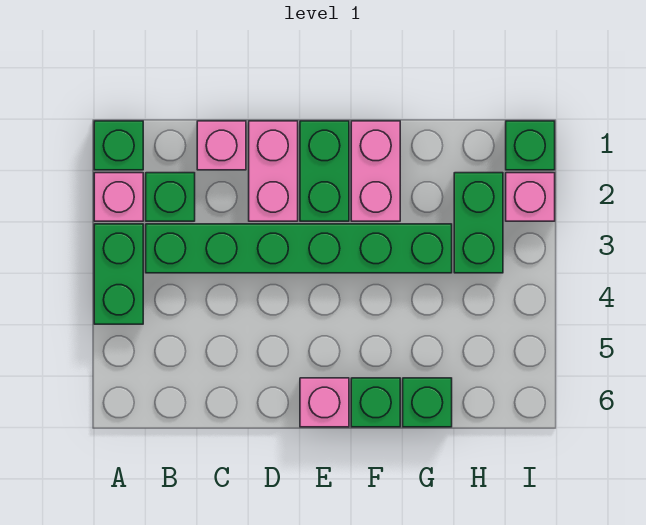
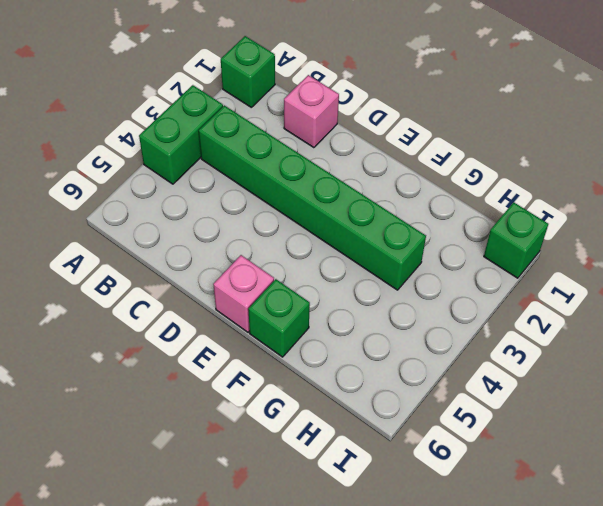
none -> pink 1x1 brick [94,173,143,221]
none -> green 1x1 brick [146,173,195,221]
none -> pink 1x2 brick [249,121,298,221]

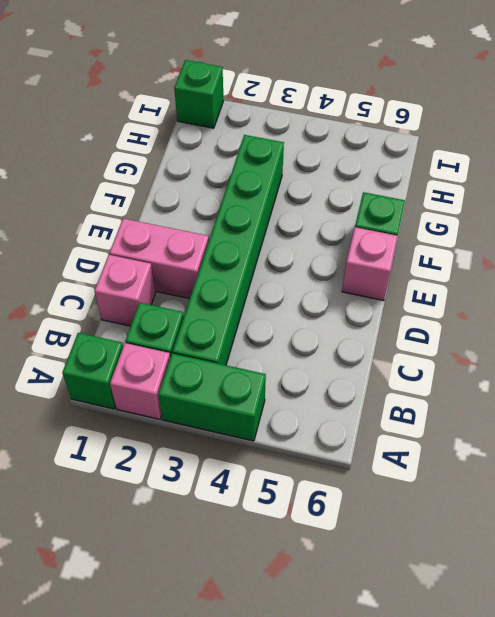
none -> green 1x2 brick [300,121,349,221]
none -> pink 1x2 brick [351,121,400,221]
none -> green 1x1 brick [403,378,452,427]

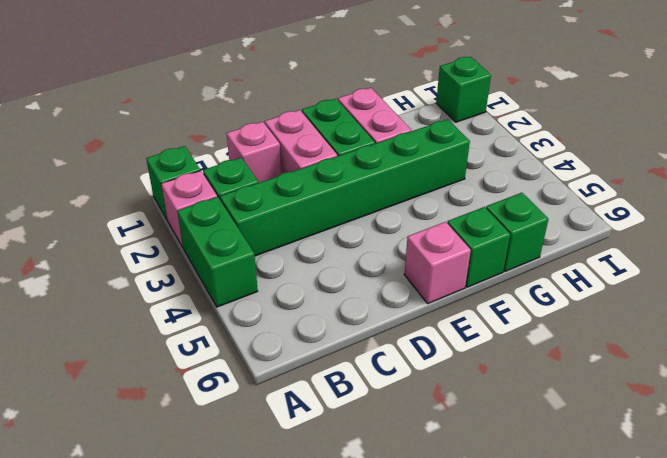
none -> green 1x2 brick [454,173,503,273]
none -> pink 1x1 brick [506,173,555,221]

